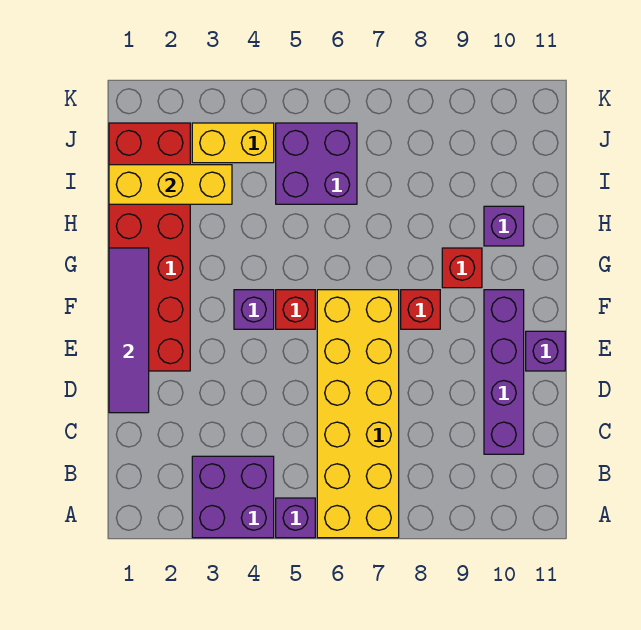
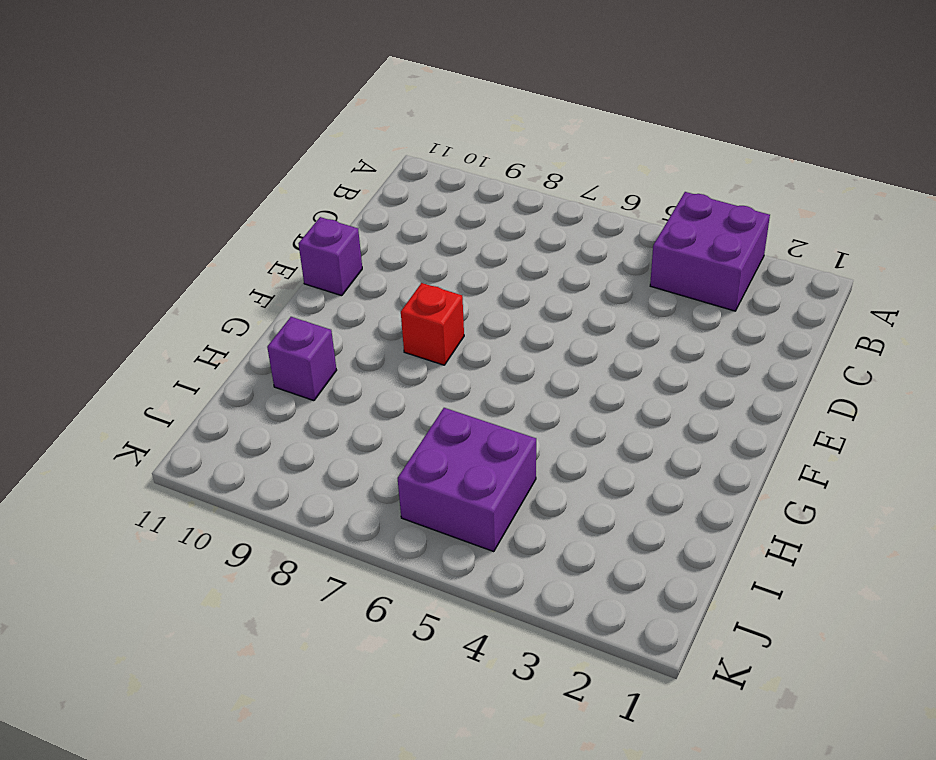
none -> purple 1x1 brick [276,498,315,538]
none -> yellow 2x6 brick [317,290,399,538]
none -> purple 1x4 brick [484,290,524,454]

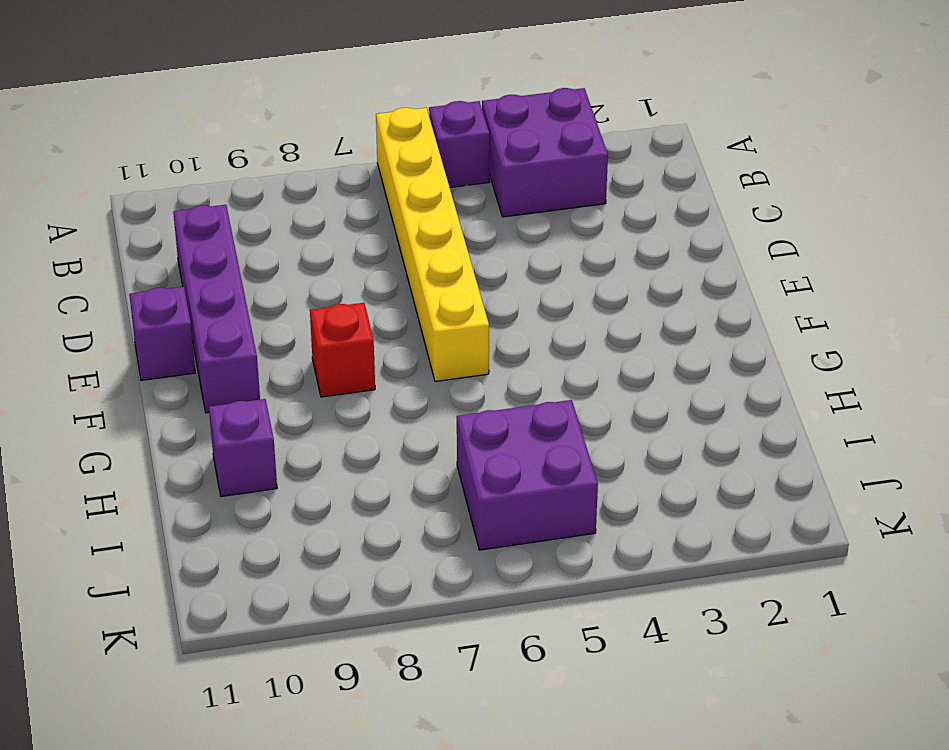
yellow 1x6 brick [376,108,489,382] -> yellow 2x6 brick [317,290,399,538]
none -> red 2x6 brick [109,123,190,371]
none -> purple 1x1 brick [234,290,274,329]
none -> red 1x1 brick [276,290,315,329]

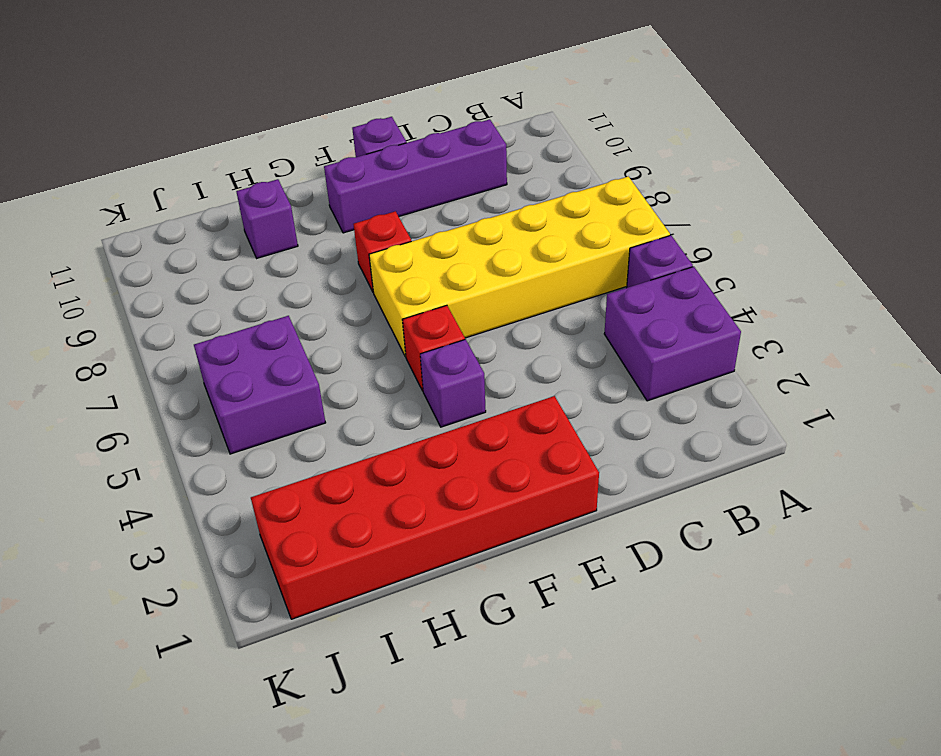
none -> red 1x1 brick [442,248,482,288]
none -> yellow 1x2 brick [192,123,274,163]
none -> purple 1x4 tile [109,248,149,413]

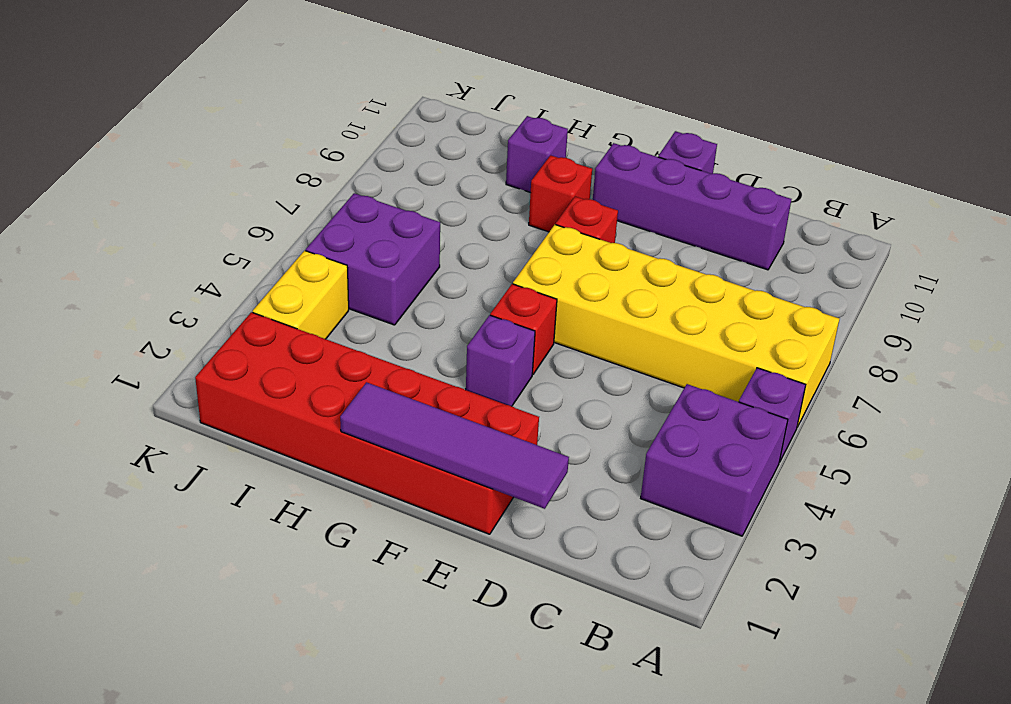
none -> yellow 1x3 brick [109,165,232,204]

